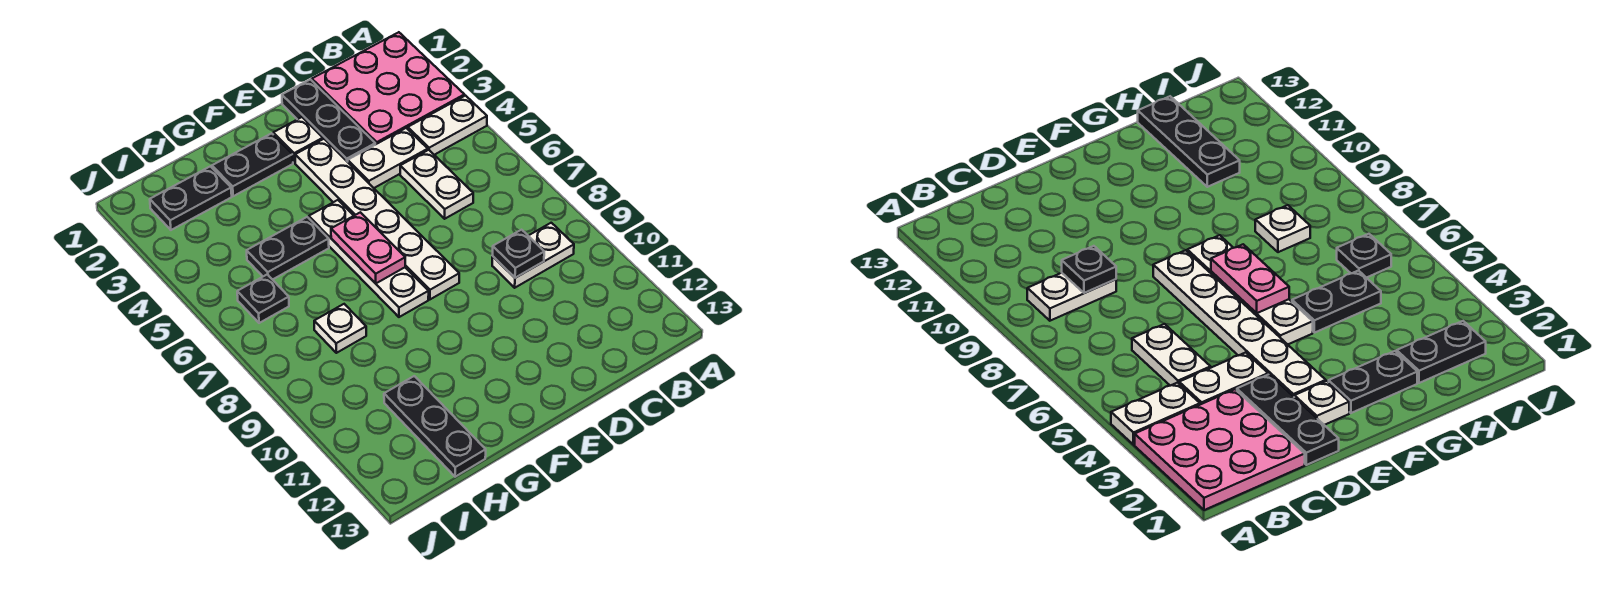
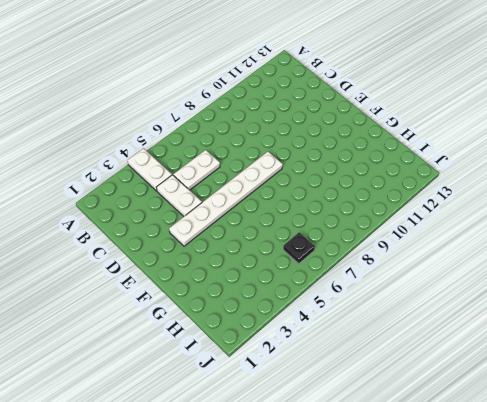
none -> pink 3x3 plate [312,32,464,145]
none -> white 1x2 plate [492,223,574,288]
none -> black 1x3 plate [282,79,375,162]

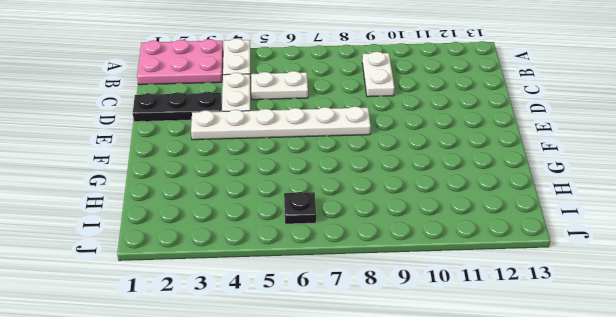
pink 2x3 plate [137,39,223,85] -> pink 3x3 plate [312,32,464,145]
none -> white 1x1 plate [273,117,323,163]
none -> black 1x2 plate [212,133,293,196]
none -> white 1x4 plate [309,200,429,317]

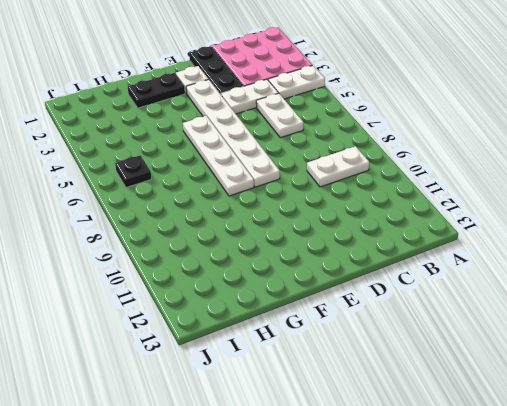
none -> black 1x2 plate [247,217,329,280]
none -> black 1x2 plate [150,166,232,230]
none -> white 1x1 plate [314,304,366,353]

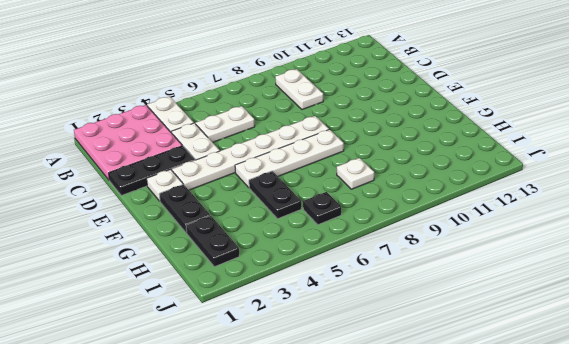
none -> black 1x3 plate [384,376,486,477]
none -> black 1x1 plate [493,230,544,278]
none -> pink 1x2 plate [331,212,405,283]

